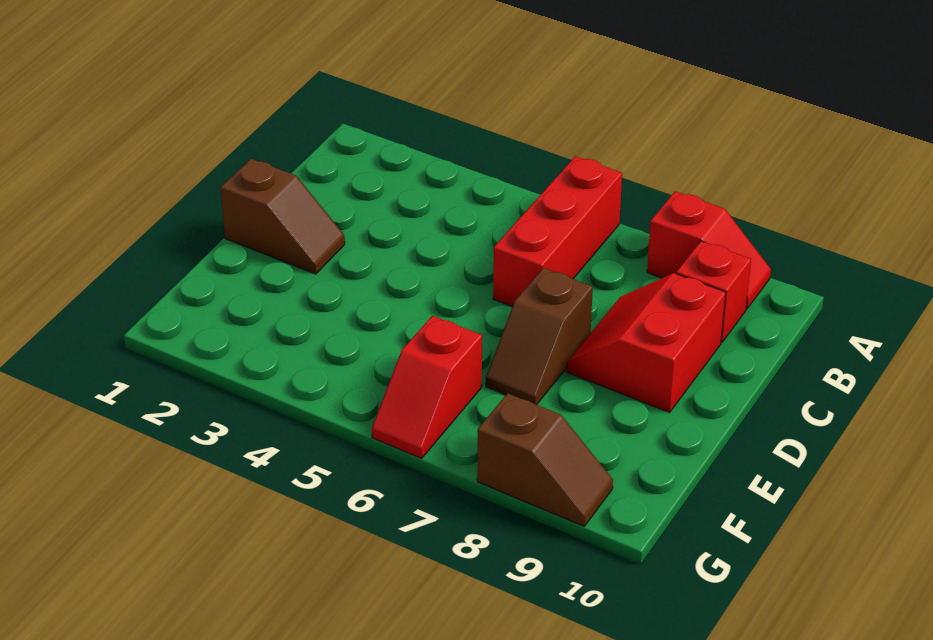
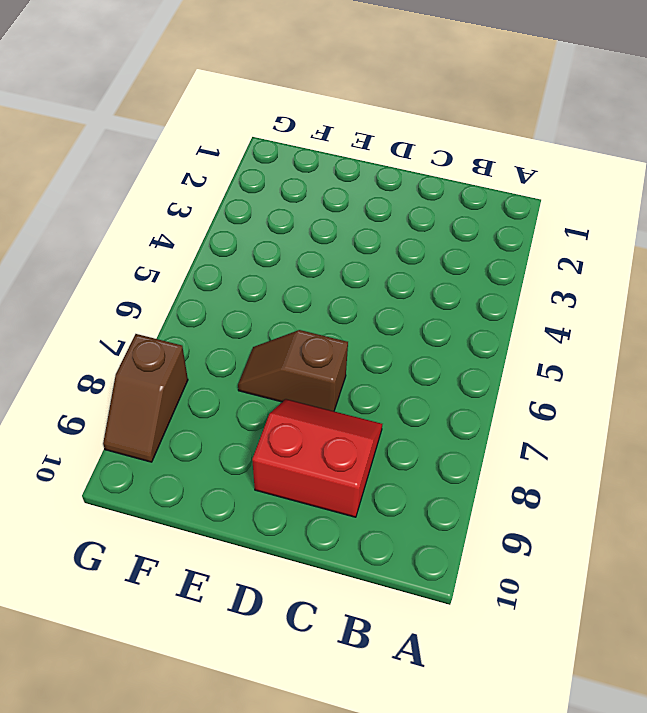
none -> red 1x3 brick [493,156,622,307]
none -> red 1x2 slope [647,191,771,309]

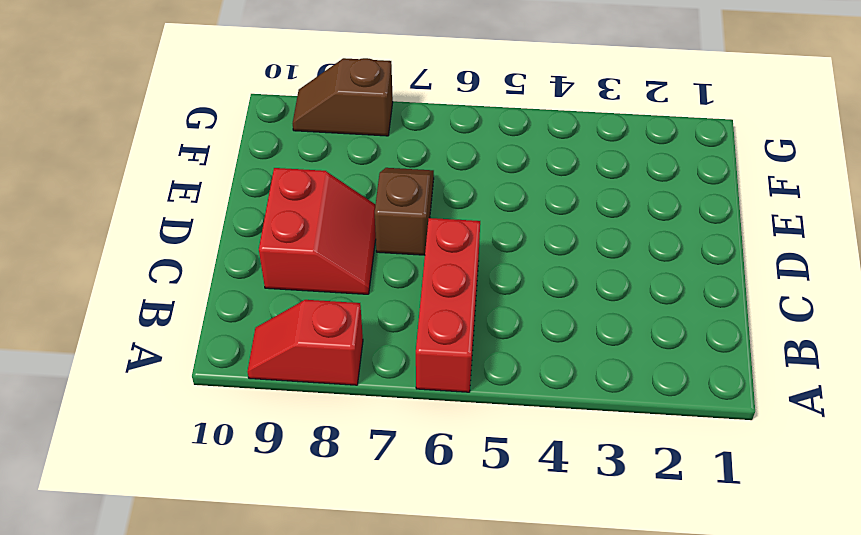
none -> red 1x1 brick [676,241,751,342]
none -> brown 1x2 slope [221,159,345,274]

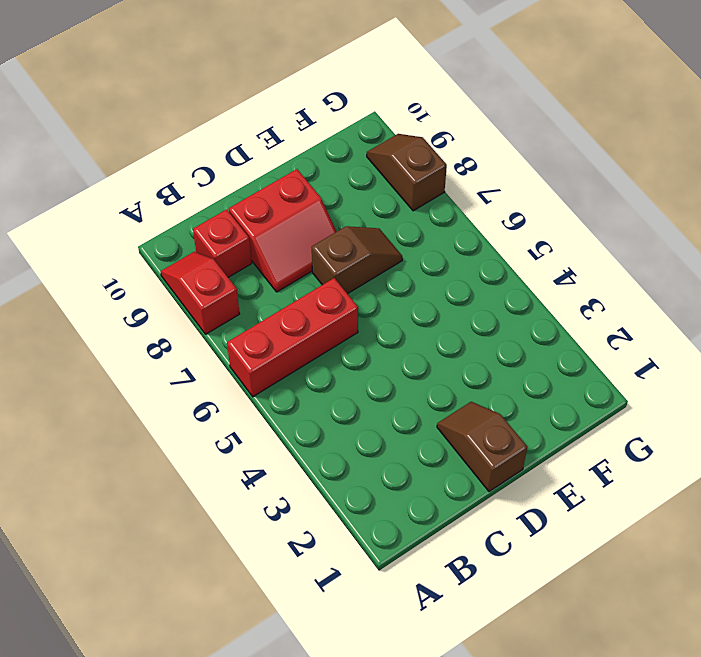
none -> red 1x2 slope [372,316,482,458]

